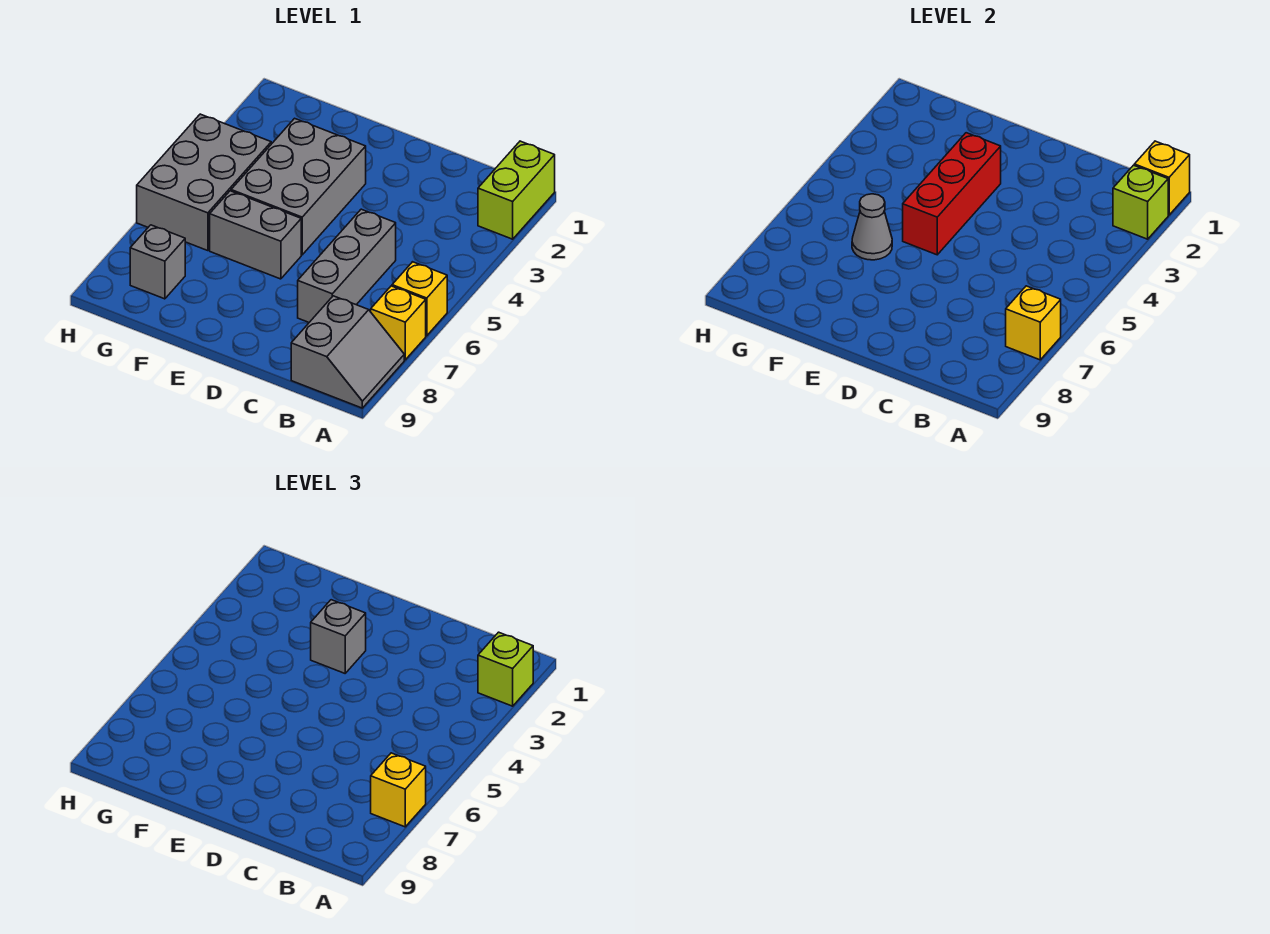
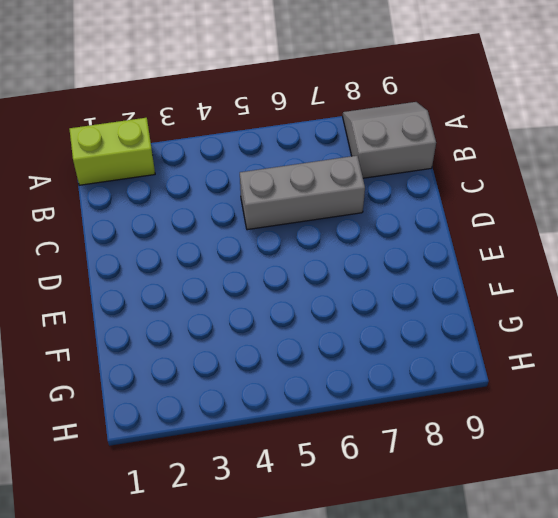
none -> yellow 1x1 brick [392,262,447,336]
none -> yellow 1x1 brick [371,286,426,360]
none -> grey 2x3 brick [231,118,366,255]

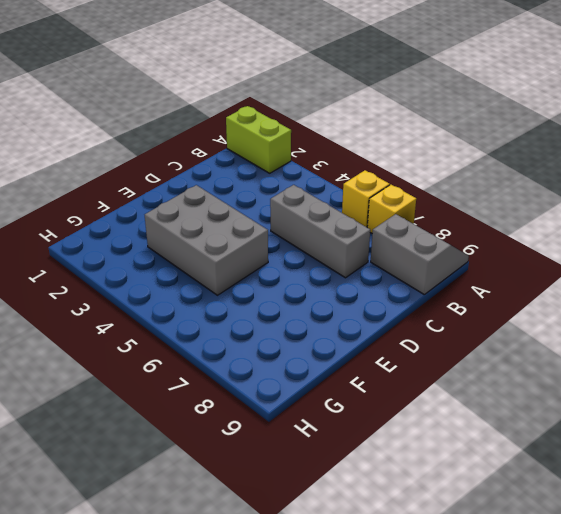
none -> grey 1x2 brick [210,191,301,279]
none -> grey 2x3 brick [137,114,271,251]
none -> grey 1x1 brick [130,225,185,299]

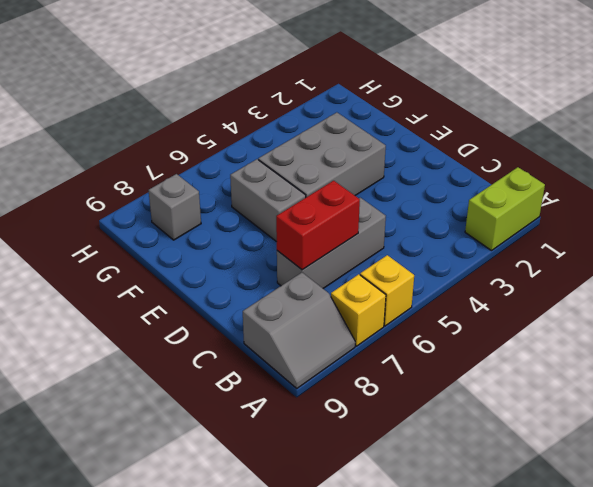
red 1x2 brick [276,181,360,270] -> none
none -> grey 2x3 brick [137,114,271,251]
none -> yellow 1x1 brick [1134,141,1190,215]
none -> lime 1x1 brick [1113,165,1168,239]

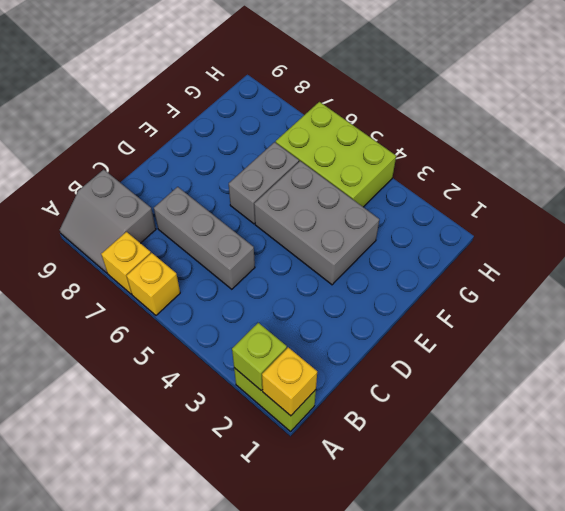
lime 2x3 brick [276,102,396,207] -> grey 2x3 brick [137,114,271,251]
none -> grey 1x1 brick [130,225,185,299]
none -> yellow 1x1 brick [1006,286,1061,360]
none -> red 1x3 brick [903,133,1001,255]

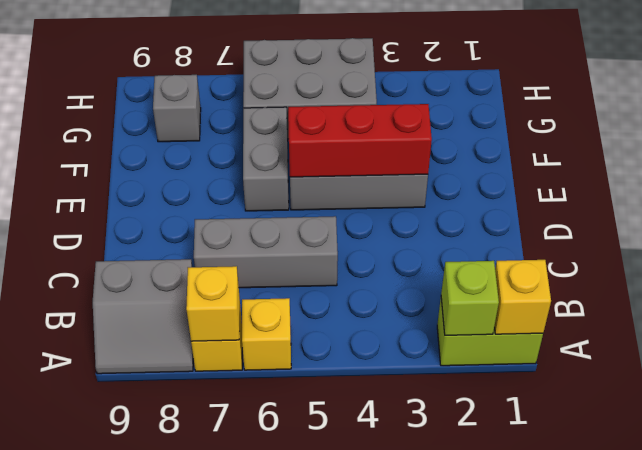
none -> grey 1x1 cone [852,194,892,260]
none -> lime 1x1 brick [478,632,533,706]
none -> yellow 1x1 brick [371,753,426,827]

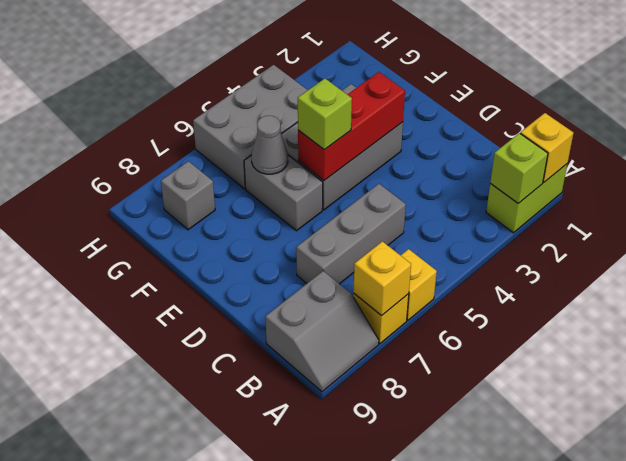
lime 1x1 brick [298,78,352,150] -> lime 1x1 brick moved to [478,632,533,706]
none -> yellow 1x1 brick [371,753,426,827]
none -> grey 1x1 brick [311,600,366,673]

